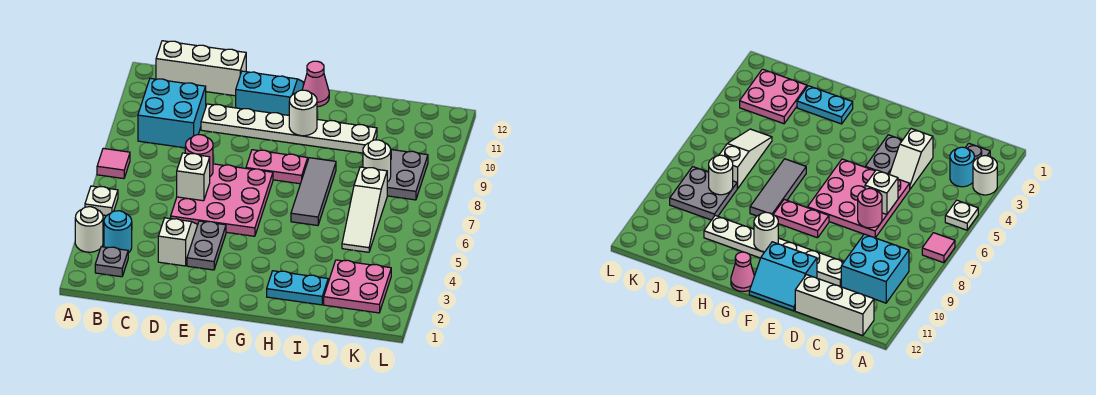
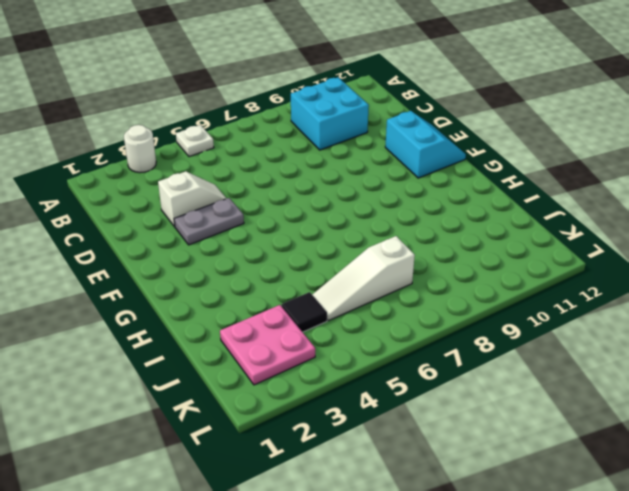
black 1x1 tile [281,292,327,332] -> none
none -> pink 1x1 tile [97,148,130,179]
none -> grey 1x1 plate [95,247,128,277]
none -> cyan 1x1 round brick [104,211,132,253]

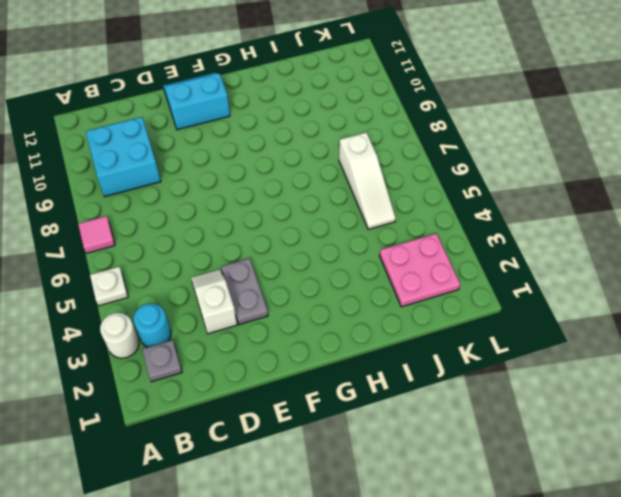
none -> white 1x3 brick [156,41,246,96]
none -> pink 3x3 plate [171,164,273,236]
none -> white 1x6 plate [201,104,377,153]

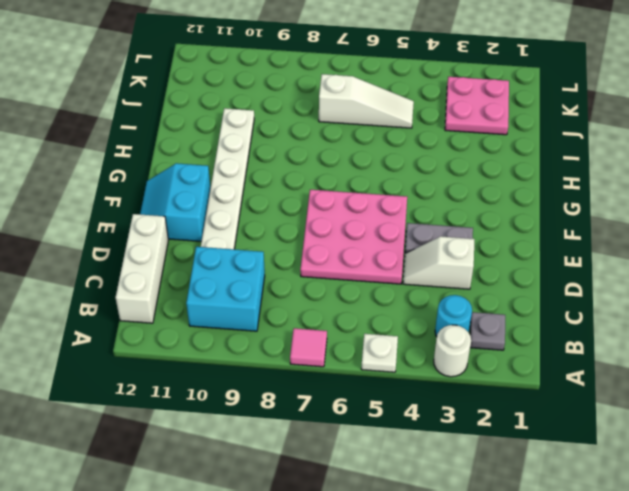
none -> pink 1x2 plate [246,150,308,184]
none -> pink 1x1 cone [302,61,329,107]
none -> cyan 1x2 plate [267,271,328,305]

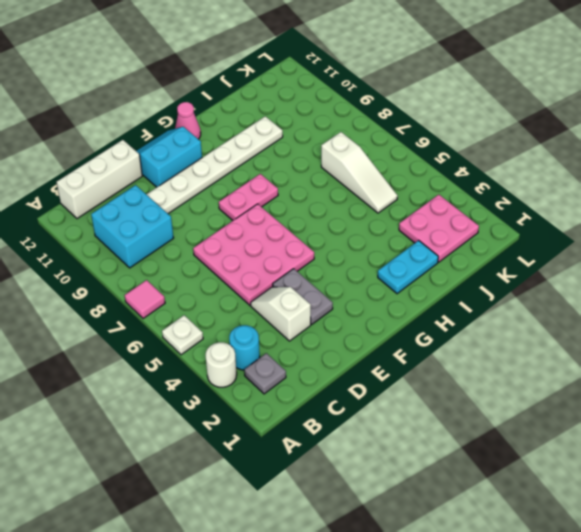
none -> grey 1x3 tile [291,158,336,226]
none -> grey 2x2 plate [387,150,428,200]
none -> white 1x1 brick [177,153,210,201]

